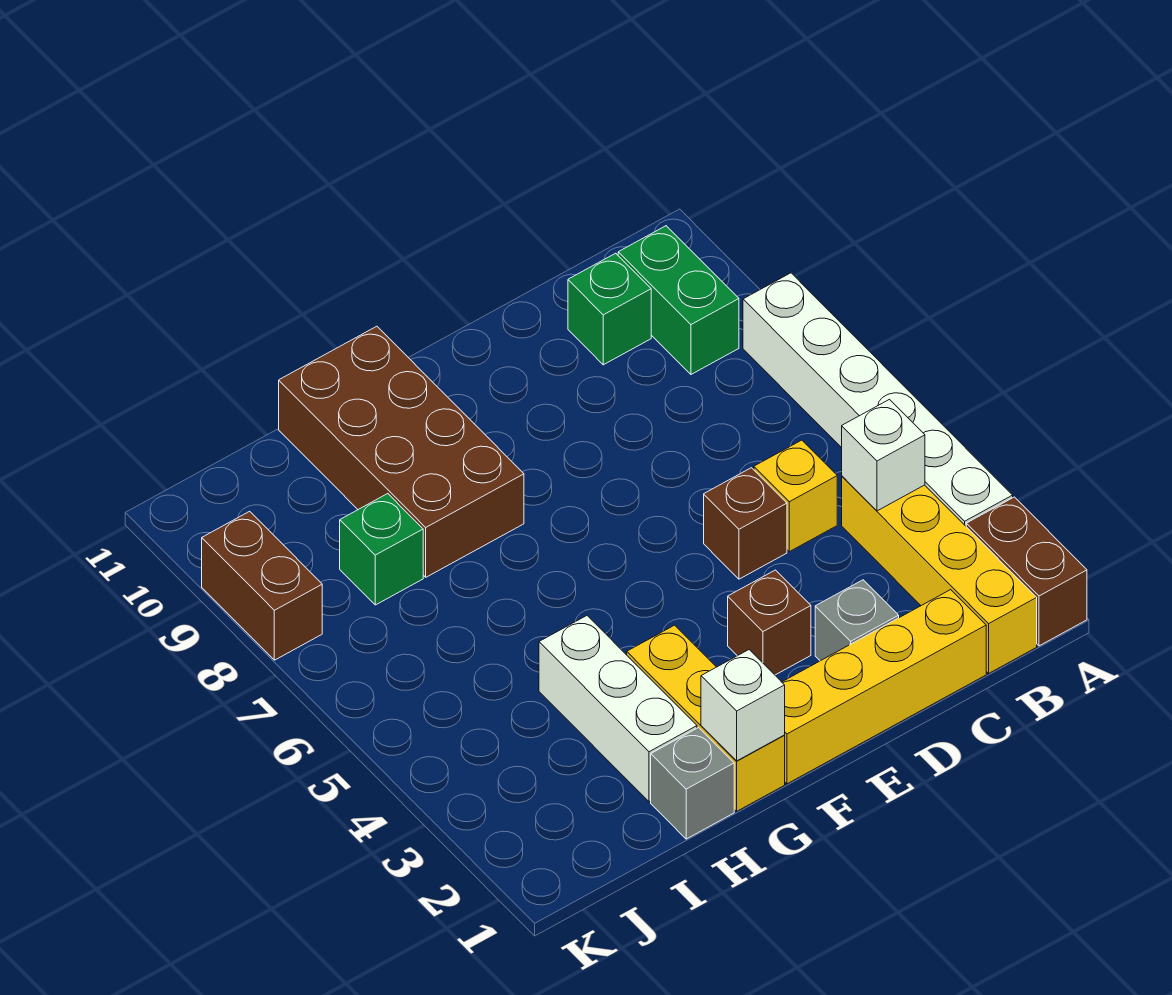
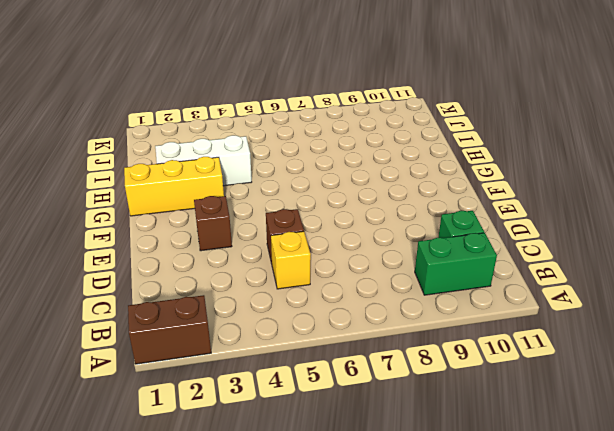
none -> white 1x6 brick [743,273,1013,526]
none -> yellow 1x4 brick [842,476,1037,673]
none -> yellow 1x4 brick [782,590,986,784]

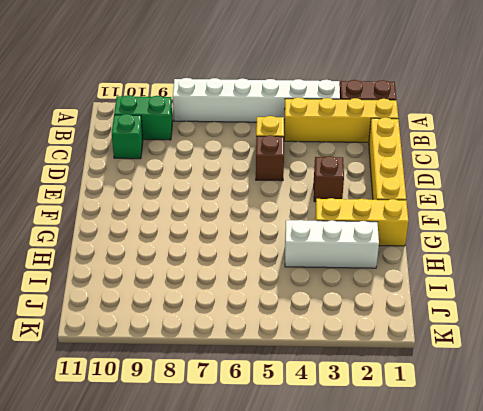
none -> grey 1x1 brick [815,580,899,661]
none -> brown 2x4 brick [279,326,524,577]
none -> grey 1x1 brick [651,728,734,839]

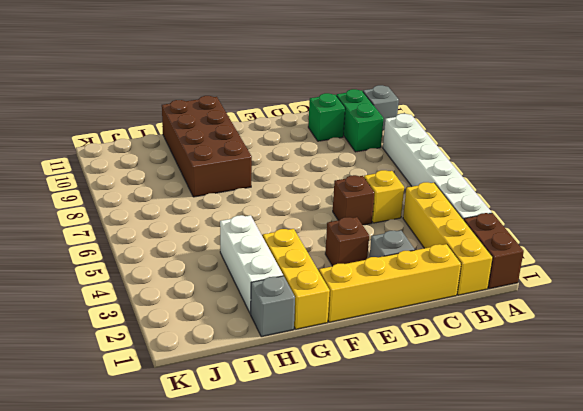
grey 1x1 brick [363,85,399,131] -> none
none -> green 1x1 brick [340,494,423,605]
none -> brown 1x2 brick [202,511,322,660]
none -> white 1x1 brick [842,400,925,511]

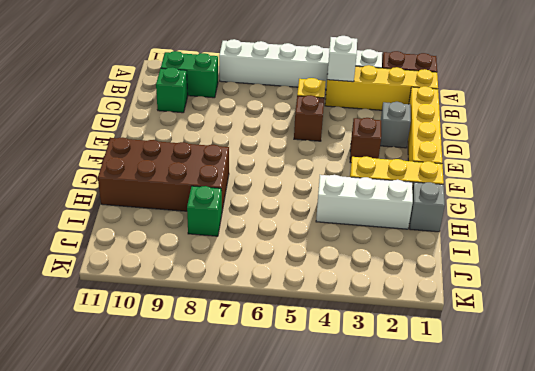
none -> brown 1x2 brick [202,511,322,660]
none -> white 1x1 brick [701,650,785,761]

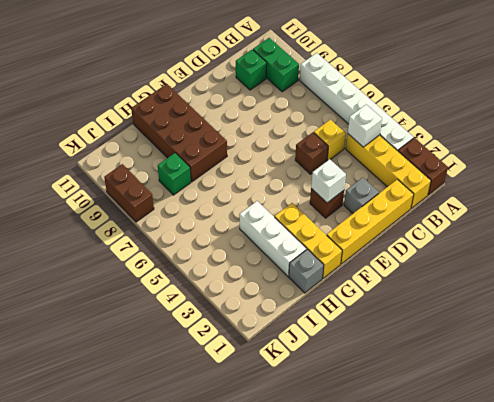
white 1x1 brick [311,159,346,203] -> white 1x1 brick moved to [701,650,785,761]

